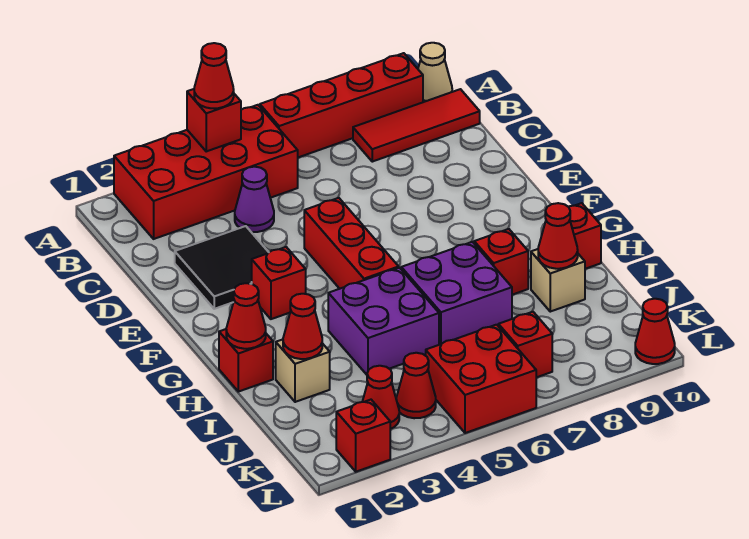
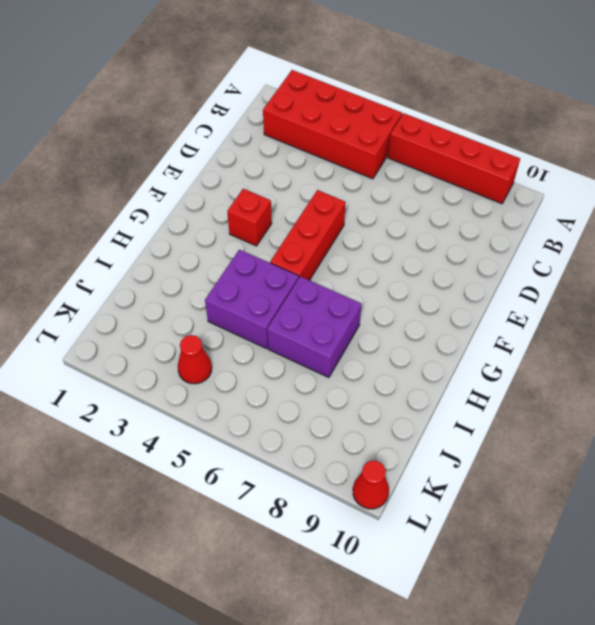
none -> tan 1x1 cone [418,43,452,102]
none -> red 1x3 tile [353,89,480,162]
none -> purple 1x1 cone [235,167,274,232]

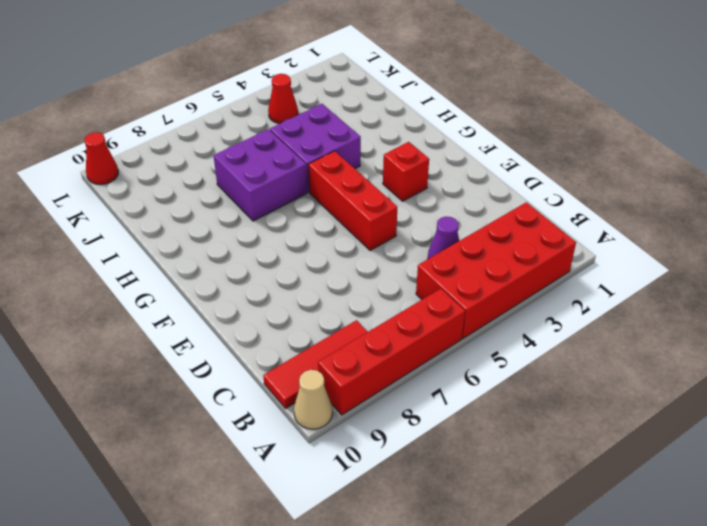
none -> black 2x2 tile [175,226,269,309]
none -> red 1x1 brick [219,329,273,392]
none -> red 1x1 brick [474,229,528,295]

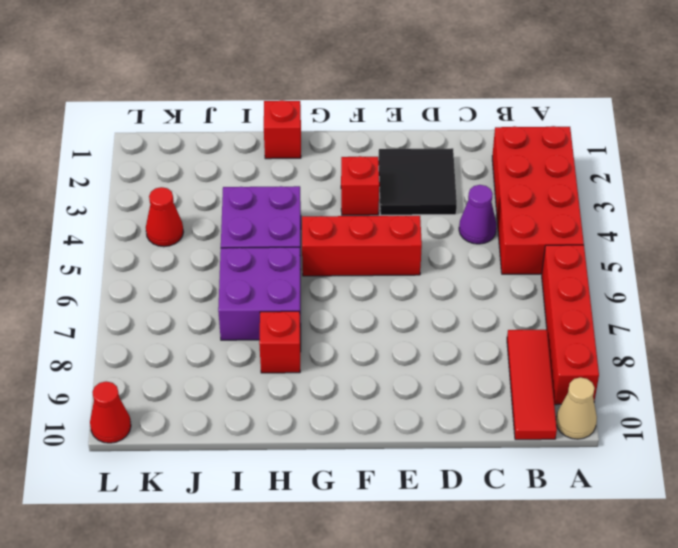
none -> red 1x1 brick [568,203,601,269]
none -> tan 1x1 brick [276,339,330,402]
none -> tan 1x1 brick [531,249,585,312]

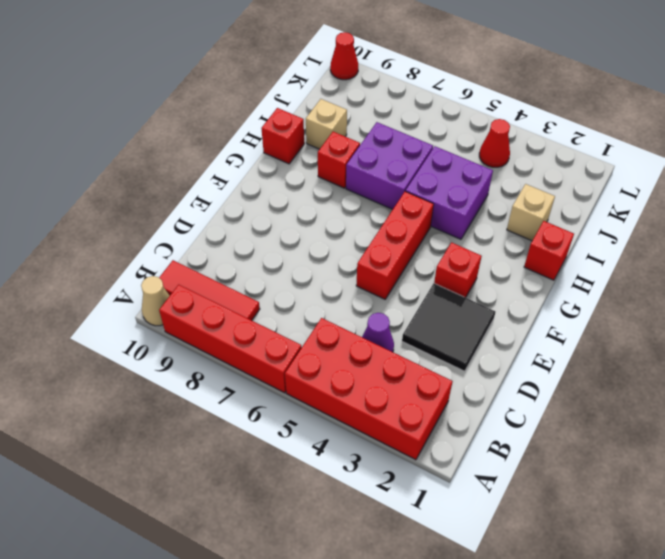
none -> red 1x1 cone [362,366,399,429]
none -> red 2x2 brick [426,325,536,433]
none -> red 1x1 brick [498,312,552,377]

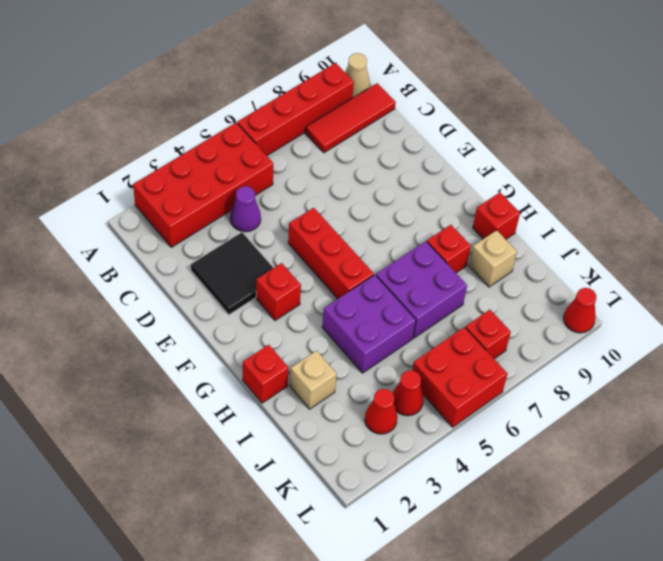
none -> red 1x1 brick [336,400,390,472]
none -> red 1x1 brick [187,89,241,151]
none -> red 1x1 cone [226,283,266,349]

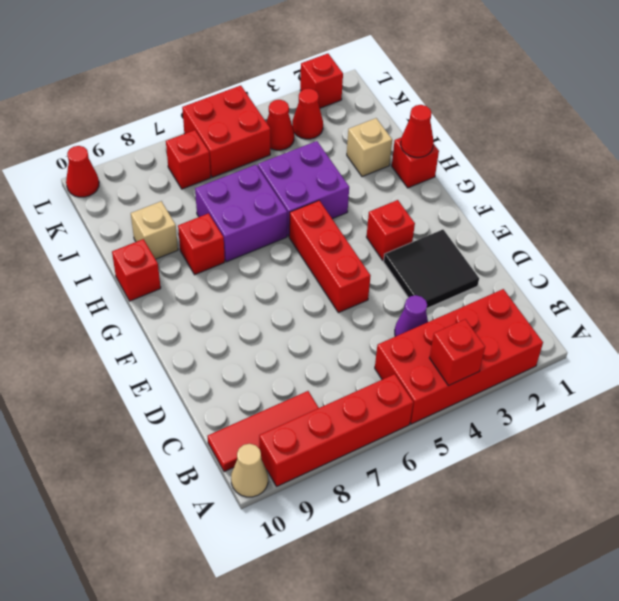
none -> red 1x1 cone [283,294,322,359]
none -> red 1x1 cone [538,203,578,269]
none -> red 1x1 cone [194,43,234,108]

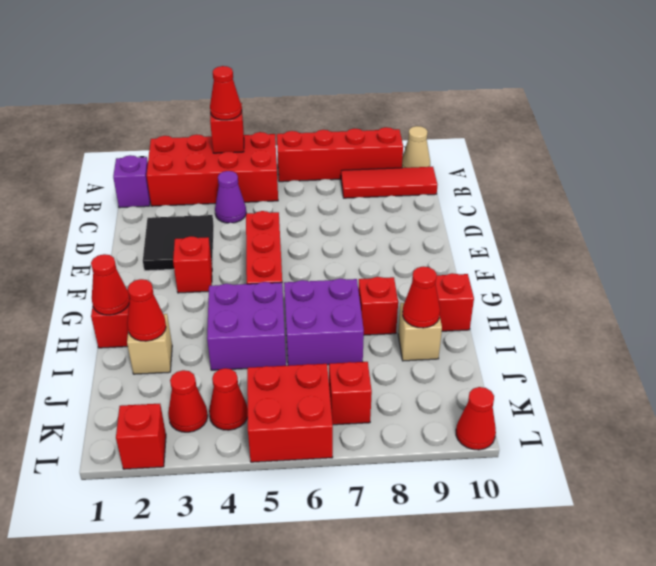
purple 1x1 brick [113,155,150,208] -> none

